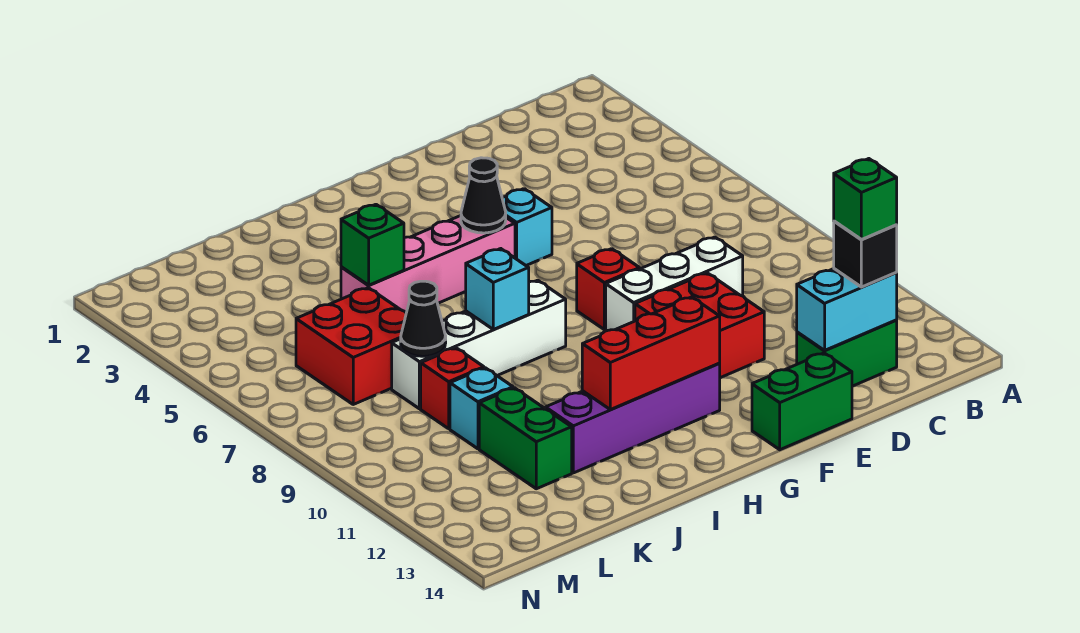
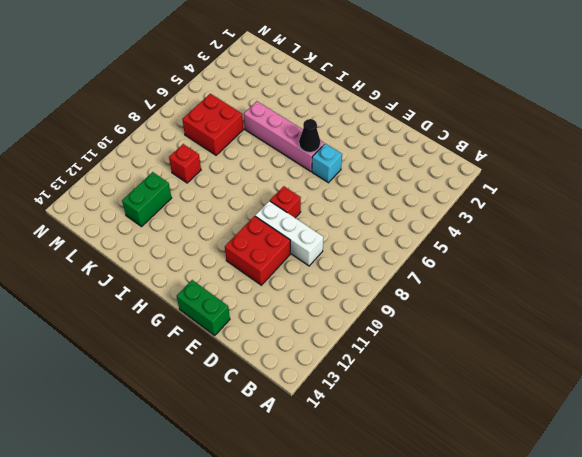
none -> green 1x2 brick [797,320,897,386]
none -> purple 1x4 brick [546,363,720,473]
none -> white 1x4 brick [392,280,566,409]

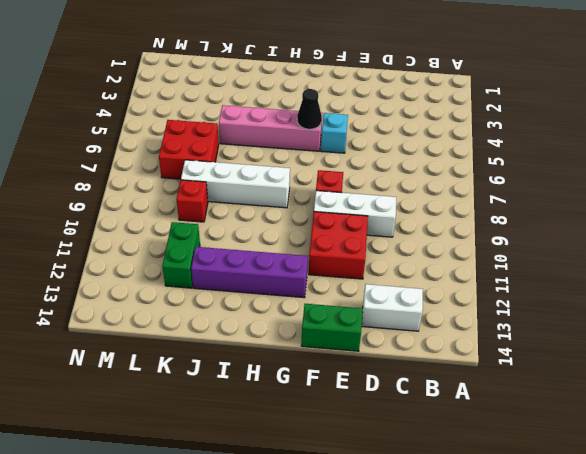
white 1x2 brick [362,284,423,331] -> green 1x2 brick [797,320,897,386]
none -> cyan 1x1 brick [450,368,513,449]
none -> cyan 1x2 brick [797,269,897,350]
none -> red 1x3 brick [582,297,720,410]

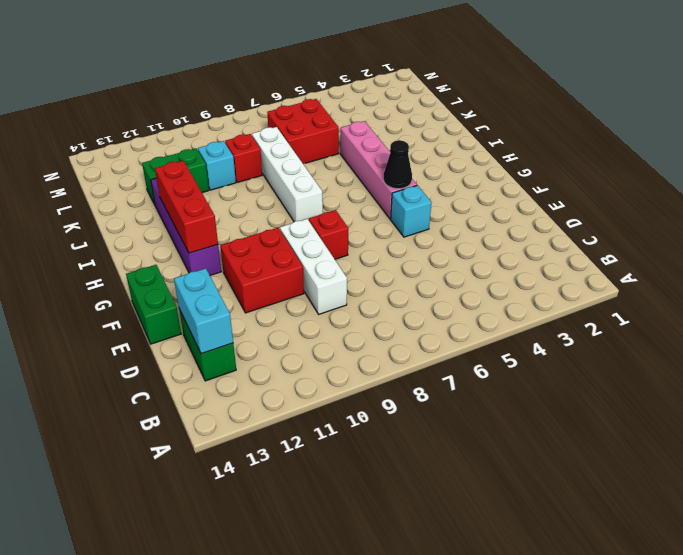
none -> cyan 1x1 brick [466,249,529,329]
none -> green 1x1 brick [341,204,404,285]
none -> black 1x1 cone [401,281,446,356]

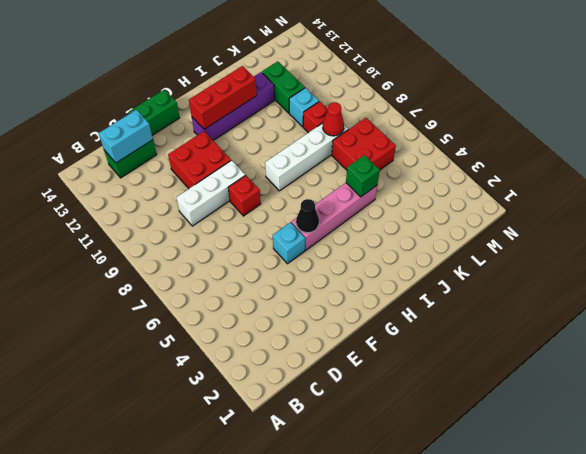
red 1x1 cone [323,102,344,136] -> black 1x1 cone [401,281,446,356]
none -> cyan 1x1 brick [466,249,529,329]
none -> black 1x1 brick [834,221,897,287]
none -> green 1x1 brick [834,159,897,240]

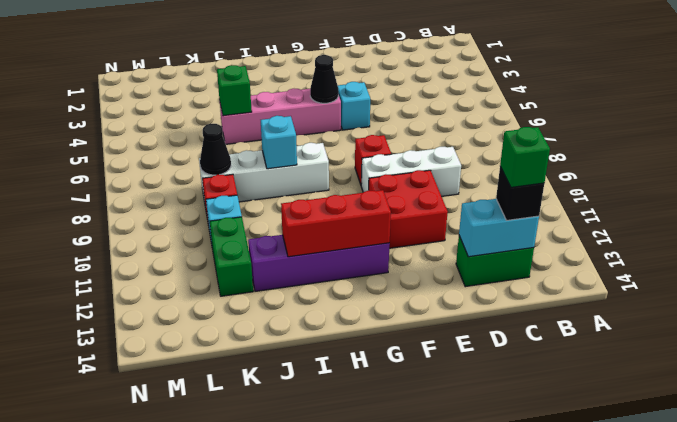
none -> green 1x2 brick [752,353,852,450]
none -> red 2x2 brick [296,288,406,404]

